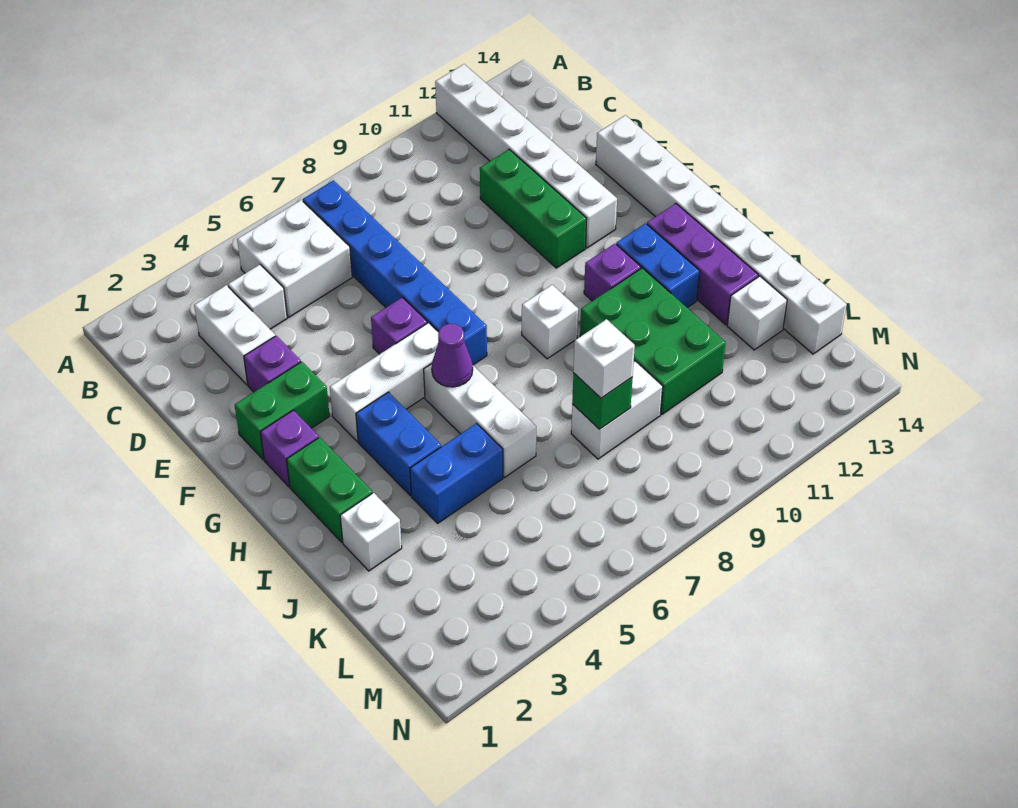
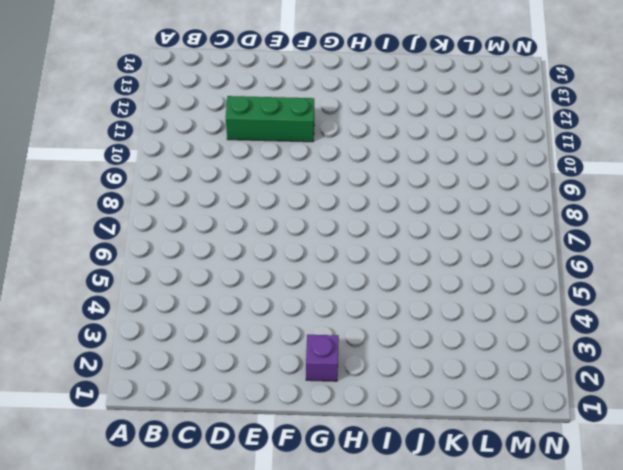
none -> white 1x6 brick [435,64,617,248]
none -> white 2x2 brick [237,200,352,317]
none -> blue 1x6 brick [303,180,487,365]

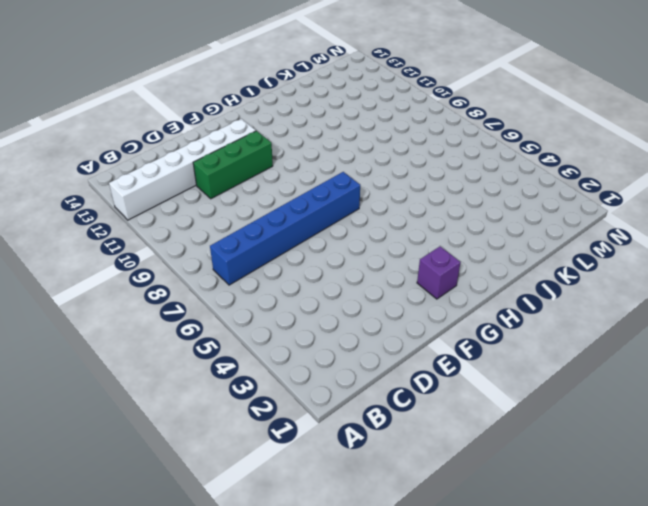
none -> white 2x2 brick [237,200,352,317]
none -> white 1x2 brick [194,285,275,385]
none -> white 1x1 brick [228,265,287,329]

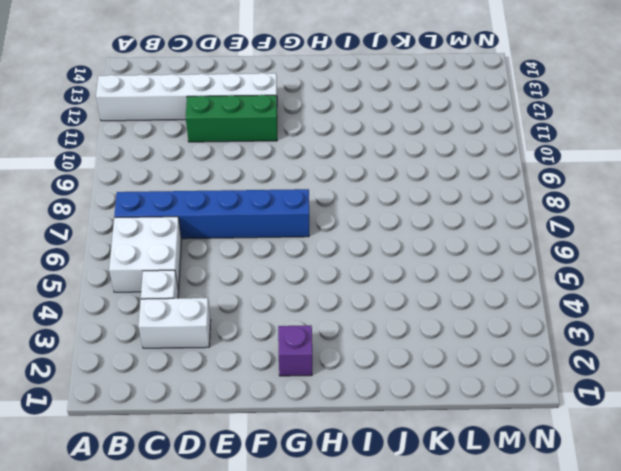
none -> purple 1x1 brick [244,336,301,392]
none -> white 1x8 brick [596,115,847,354]
none -> green 1x2 brick [235,362,330,460]

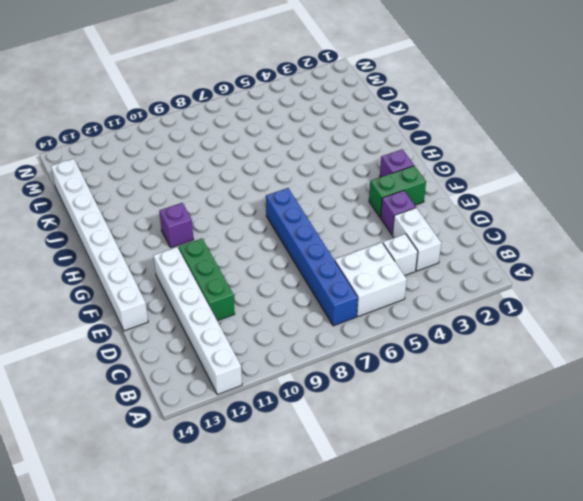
none -> purple 1x1 brick [371,297,427,354]
none -> white 1x3 brick [330,323,439,441]
none -> green 1x2 brick [287,437,372,542]

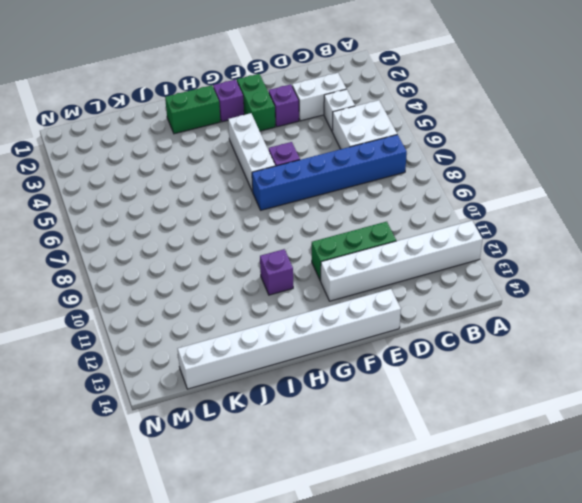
none -> blue 1x2 brick [356,392,441,496]
none -> white 1x3 brick [424,364,536,477]
none -> white 1x1 brick [522,285,578,359]

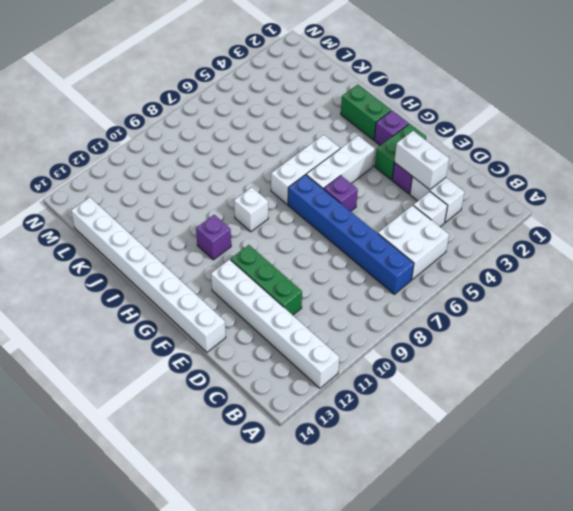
white 1x2 brick [394,131,449,190] -> white 1x2 brick turned to [571,361,663,459]
white 1x3 brick [271,135,340,204] -> white 1x3 brick turned to [424,364,536,477]
none -> blue 1x2 brick [356,392,441,496]
none -> blue 1x2 brick [616,223,700,308]
none -> purple 1x3 brick [647,204,758,325]

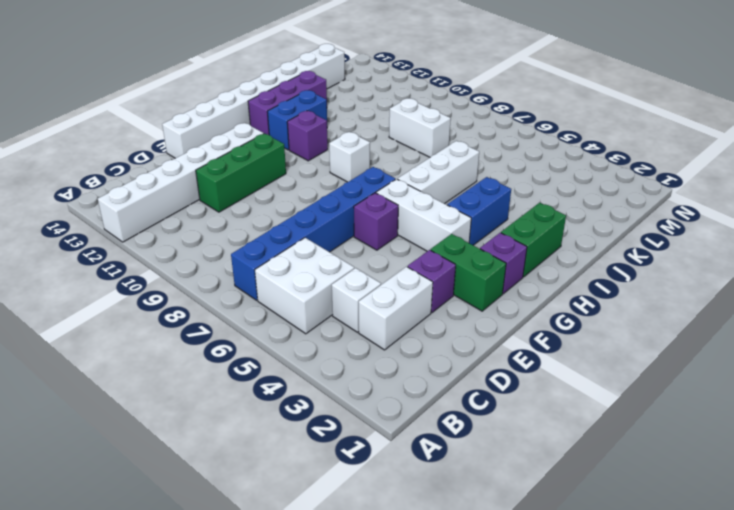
none -> green 2x3 brick [580,268,726,414]
none -> white 1x1 brick [340,493,402,571]
none -> blue 1x2 brick [410,423,503,523]

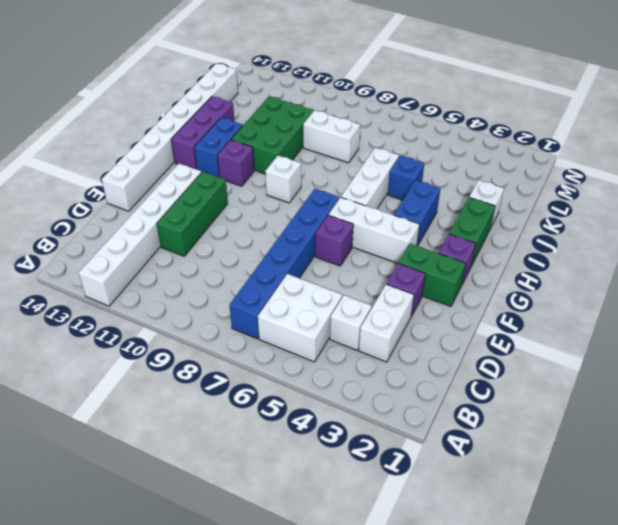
blue 1x1 brick [388,156,424,200] -> blue 1x2 brick [410,423,503,523]
none -> white 1x1 brick [727,276,787,350]
none -> purple 1x1 cone [432,324,473,387]
none -> green 1x1 brick [572,373,633,429]

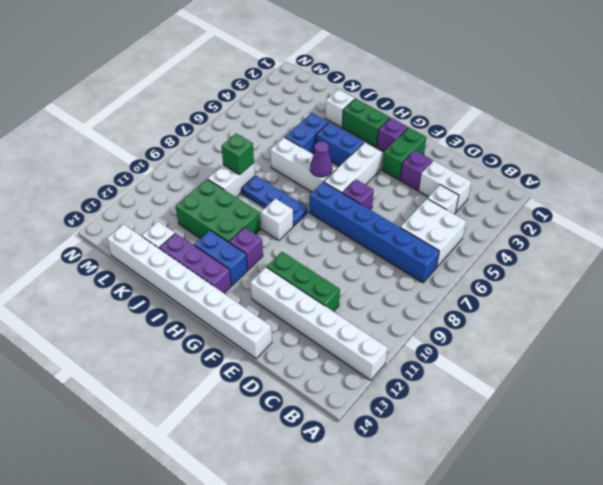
blue 1x3 plate [242,175,308,226] -> none
none -> white 1x1 brick [573,319,635,398]

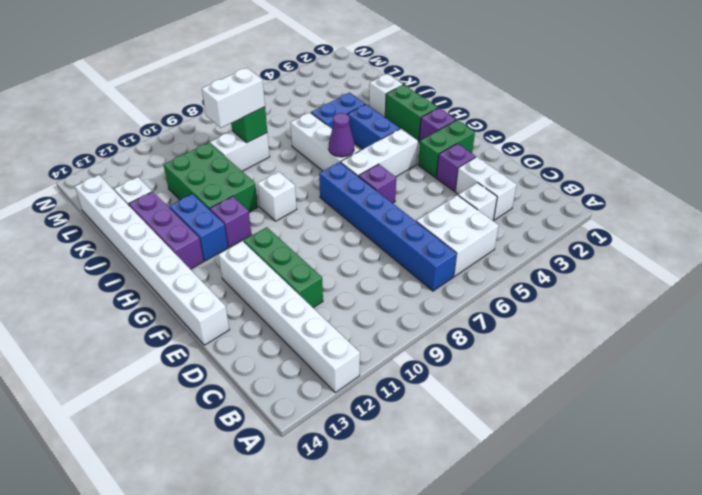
white 1x2 brick [202,68,265,128] -> white 1x1 brick [573,319,635,398]

